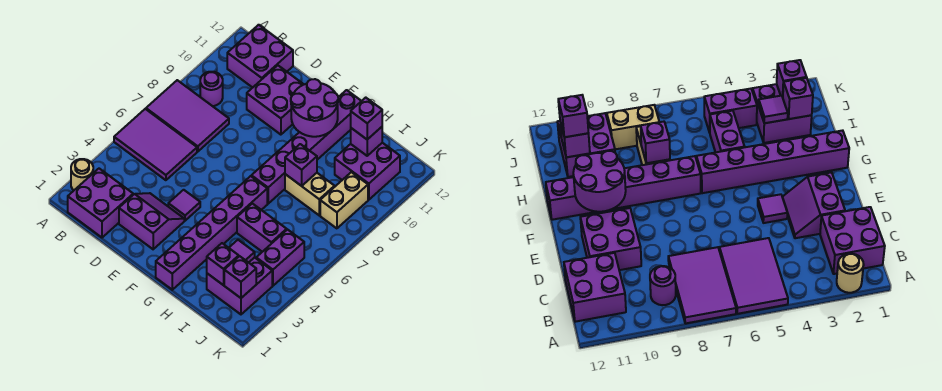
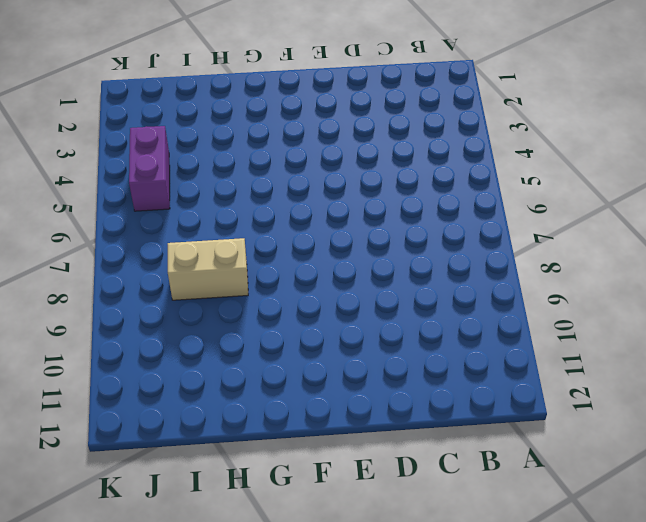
none -> tan 1x1 round brick [71,159,93,190]
none -> purple 2x3 tile [114,109,197,180]
none -> purple 2x3 tile [146,80,229,152]

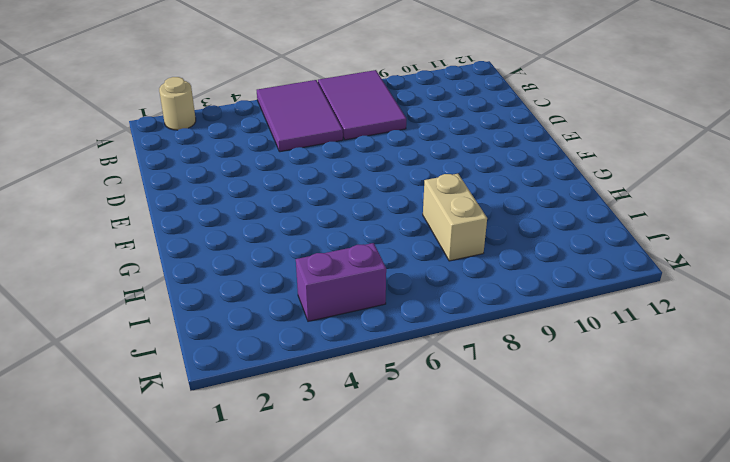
none -> purple 2x2 brick [68,169,133,238]
none -> purple 1x1 round brick [200,72,223,106]
none -> purple 2x2 brick [227,25,293,88]

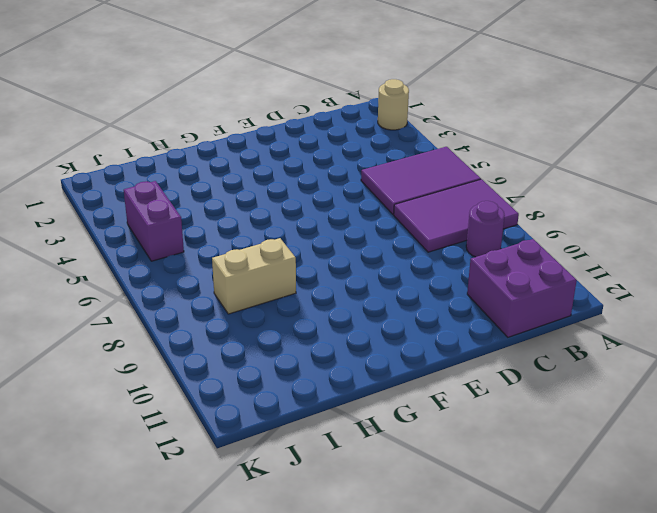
none -> purple 2x2 brick [68,169,133,238]
none -> purple 2x2 slope [119,193,184,249]
none -> purple 2x2 brick [247,65,304,135]

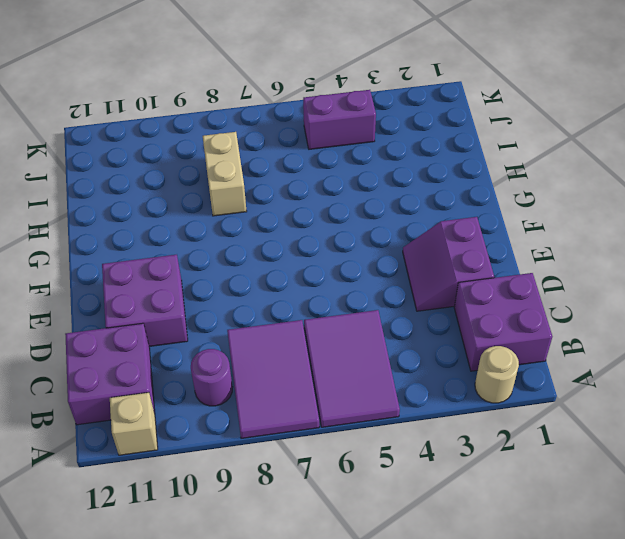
tan 1x1 brick [110,393,158,455] -> none
none -> purple 1x1 tile [168,190,200,221]
none -> purple 1x6 brick [156,176,267,290]
none -> purple 1x6 brick [251,90,361,204]

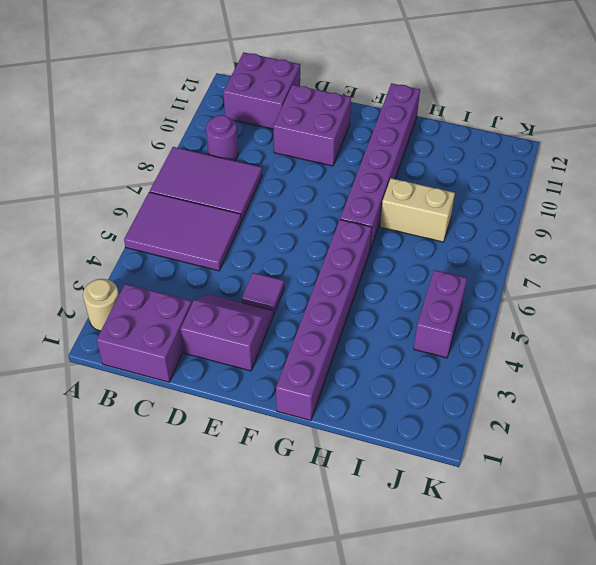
none -> purple 1x2 brick [237,203,287,252]
none -> purple 2x2 brick [207,257,272,314]
none -> purple 2x2 brick [335,143,400,200]

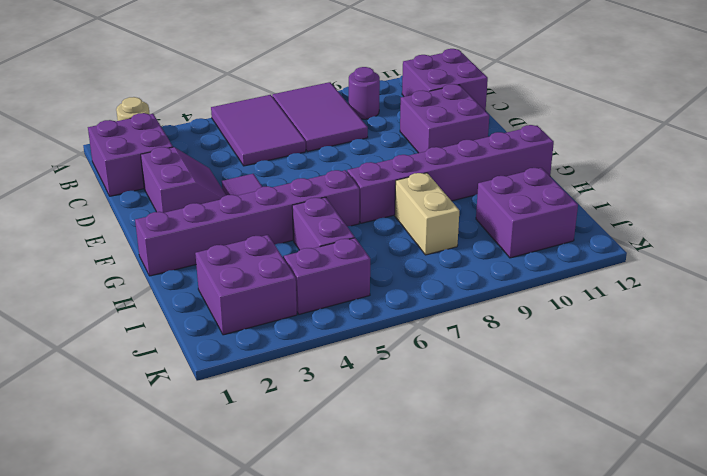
none -> tan 1x2 brick [320,172,368,228]
none -> purple 2x2 round brick [291,79,338,137]
none -> purple 1x1 brick [285,144,317,186]

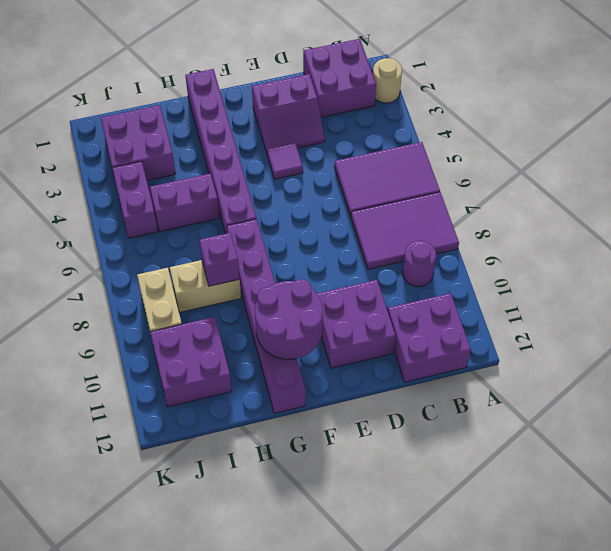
none -> purple 1x1 brick [207,243,239,285]
none -> purple 1x1 tile [229,240,255,263]
none -> purple 1x1 brick [351,127,382,156]

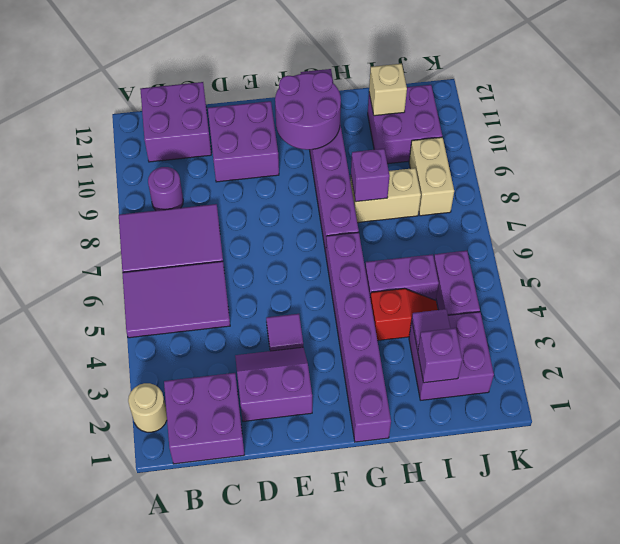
red 1x2 slope [370,289,438,341] -> none
tan 1x1 brick [369,64,407,116] -> purple 1x1 brick [351,127,382,156]
none -> purple 1x1 brick [224,256,256,298]
none -> purple 1x1 brick [351,98,382,139]

